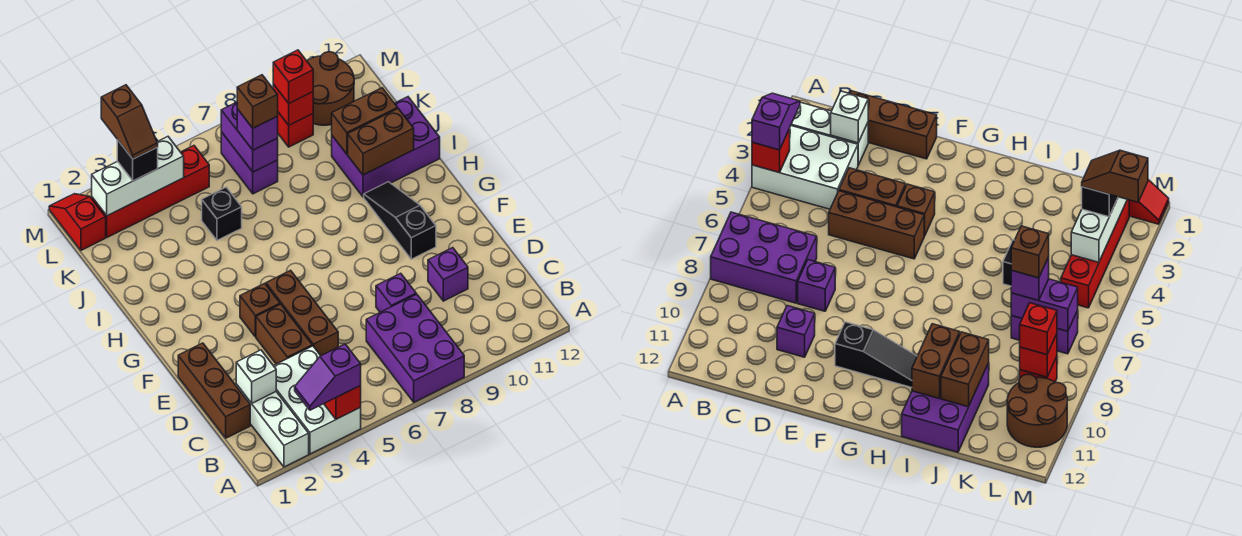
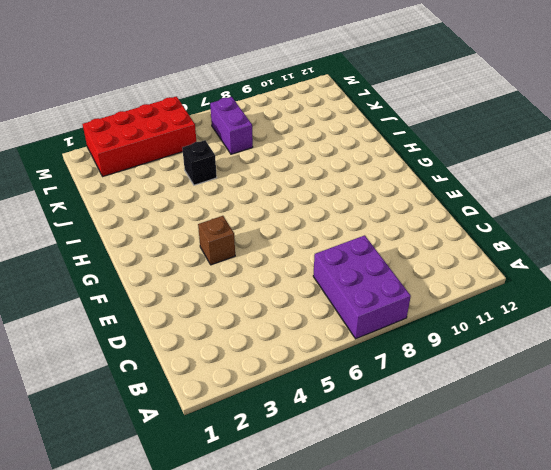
red 2x4 brick [83,96,197,176] -> red 1x4 brick [92,146,209,237]
none -> white 1x3 brick [236,384,309,467]
none -> white 2x3 brick [274,346,361,454]
none -> brown 1x3 brick [178,343,250,438]
none -> brown 1x2 brick [256,304,312,364]

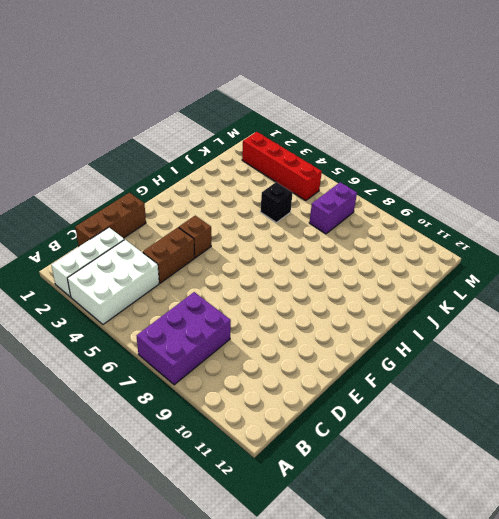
none -> brown 1x3 brick [266,270,338,356]
none -> purple 1x1 brick [376,273,416,312]
none -> purple 1x1 brick [428,248,468,301]
none -> black 1x3 slope [364,182,436,259]

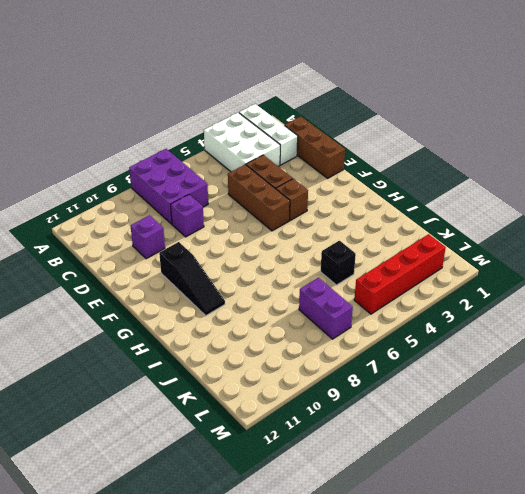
none -> purple 2x3 brick [332,97,440,197]
none -> red 1x2 slope [49,194,106,250]
none -> red 1x1 brick [277,112,313,147]
none -> brown 2x2 round brick [307,52,354,125]

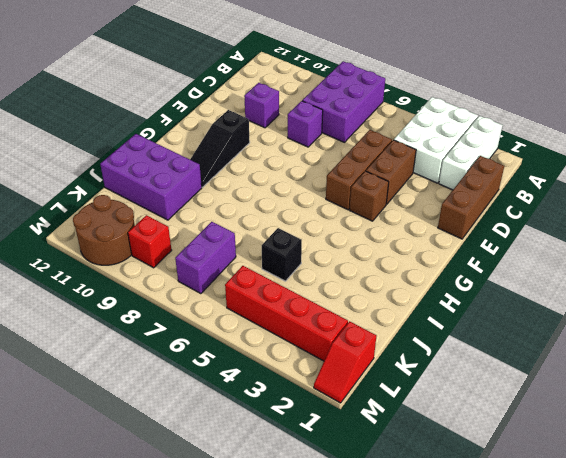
none -> red 1x1 brick [324,386,361,419]
none -> white 1x1 brick [236,350,276,403]
none -> brown 1x2 brick [348,109,414,175]
none -> brown 1x2 brick [332,88,398,154]

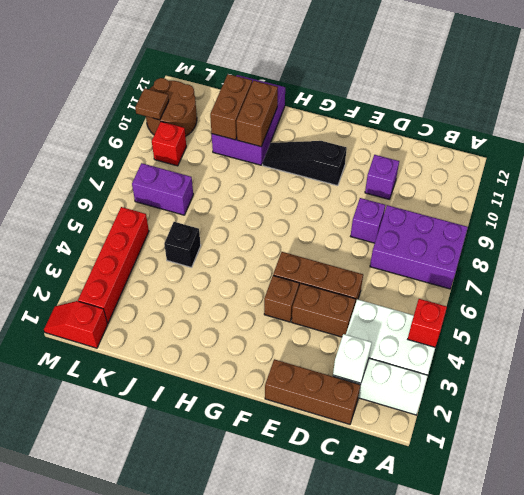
brown 1x1 tile [135,88,169,120] -> none
none -> purple 1x2 brick [221,102,278,172]
none -> white 1x3 brick [92,137,184,216]
none -> red 1x1 brick [273,84,313,125]
none -> purple 1x2 slope [295,344,361,410]

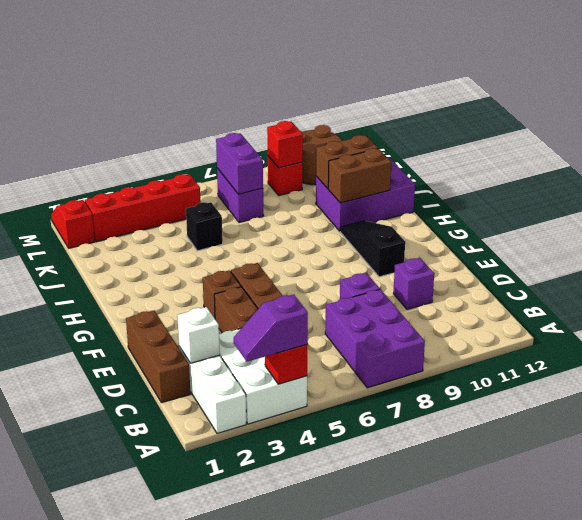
none -> white 1x3 brick [92,137,184,216]
none -> purple 1x1 brick [237,109,278,150]
none -> black 1x1 brick [117,140,158,181]
none -> red 1x1 brick [273,50,313,103]

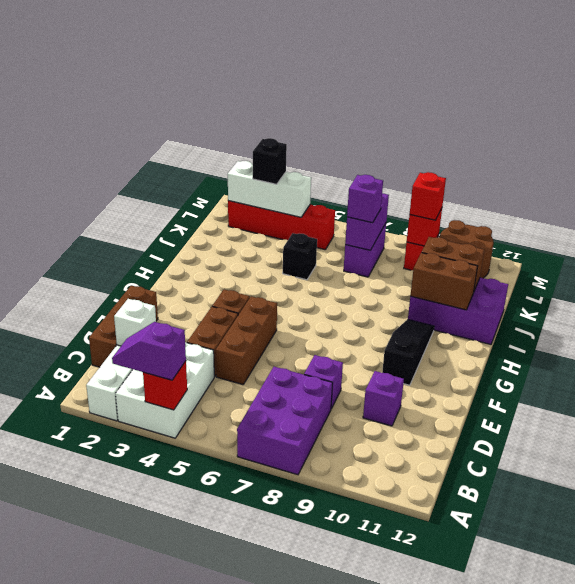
none -> red 1x2 slope [49,194,106,250]
none -> brown 1x1 brick [237,75,278,128]
none -> brown 1x2 slope [101,85,158,159]

